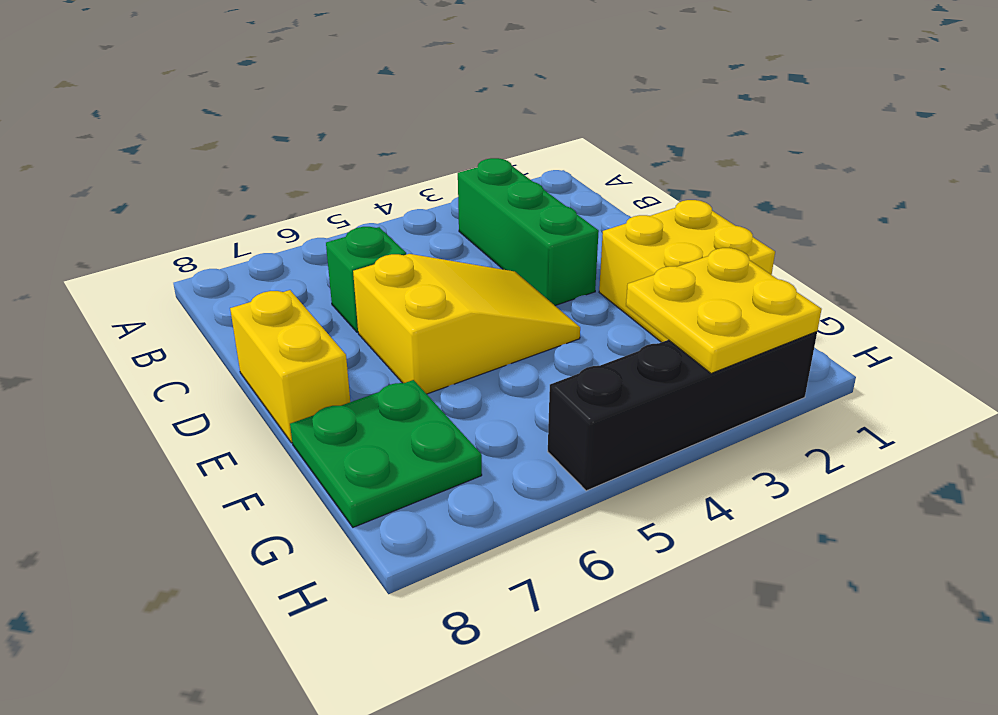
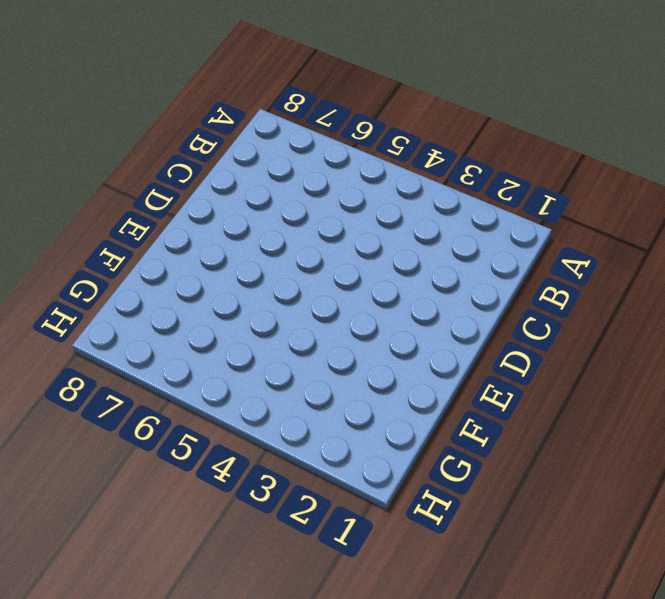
none -> green 1x3 brick [458,158,599,306]
none -> green 1x1 brick [326,227,406,332]

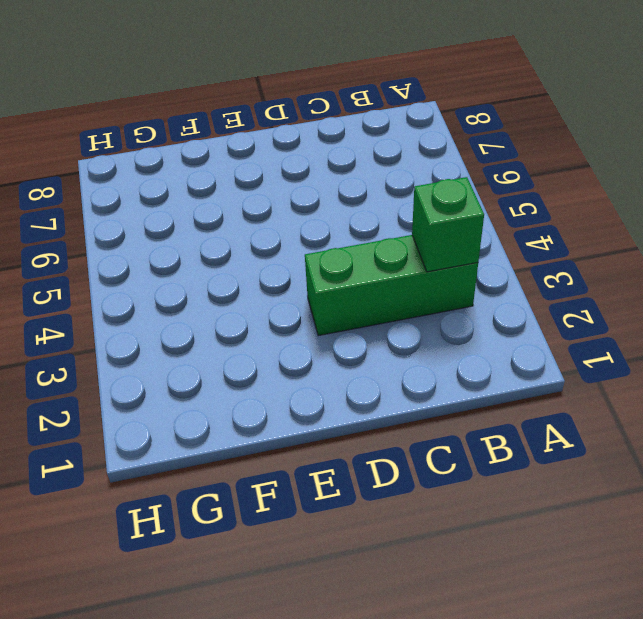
green 1x1 brick [412,177,484,272] -> green 1x1 brick moved to [326,227,406,332]
none -> yellow 2x3 slope [353,254,580,394]
none -> yellow 1x2 brick [230,290,350,443]

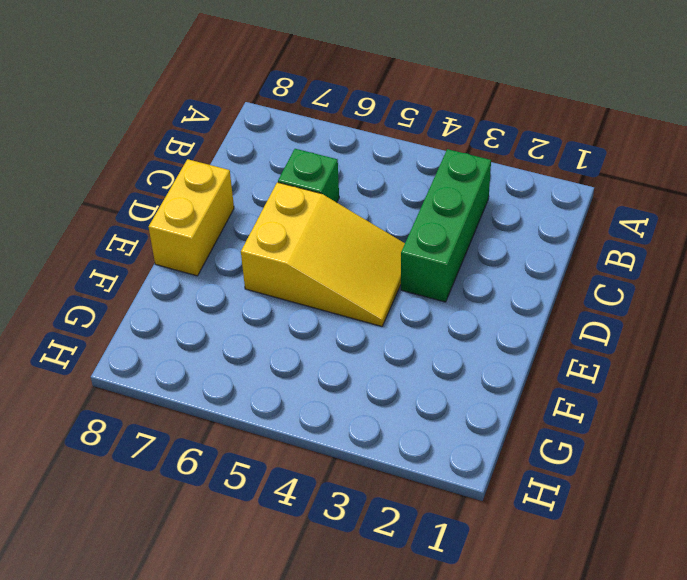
none -> yellow 2x2 brick [599,200,775,342]
none -> green 2x2 plate [290,380,482,527]

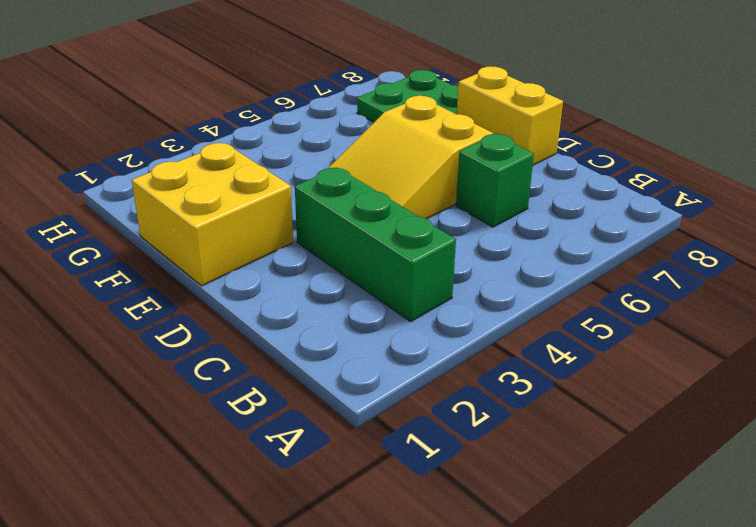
none -> black 1x4 brick [548,332,817,491]
none -> yellow 2x2 plate [626,248,822,373]

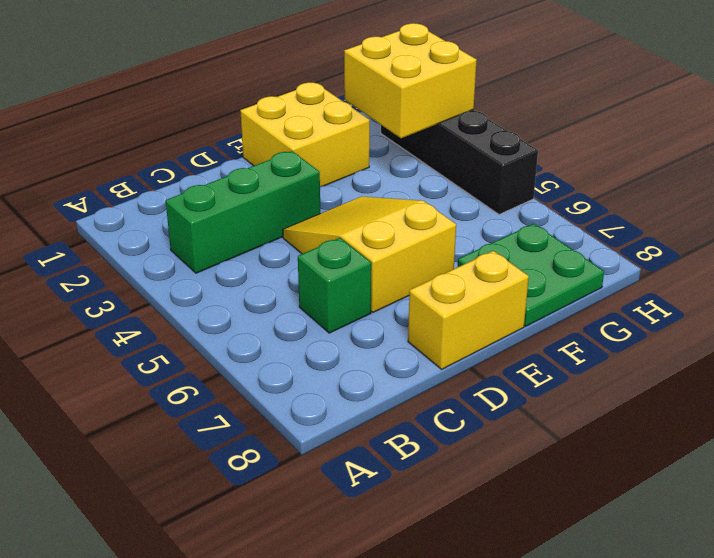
yellow 2x2 brick [344,23,477,138] -> yellow 2x2 plate [626,248,822,373]

